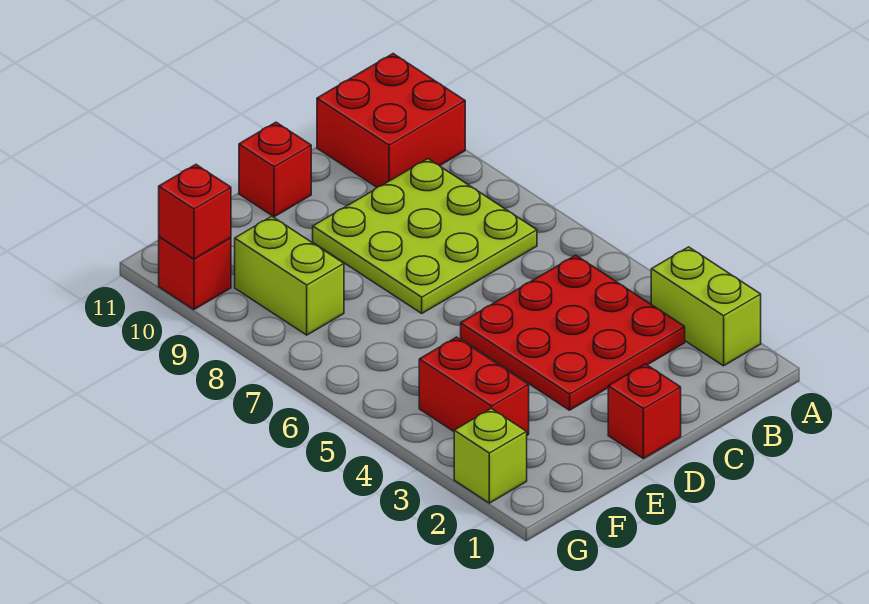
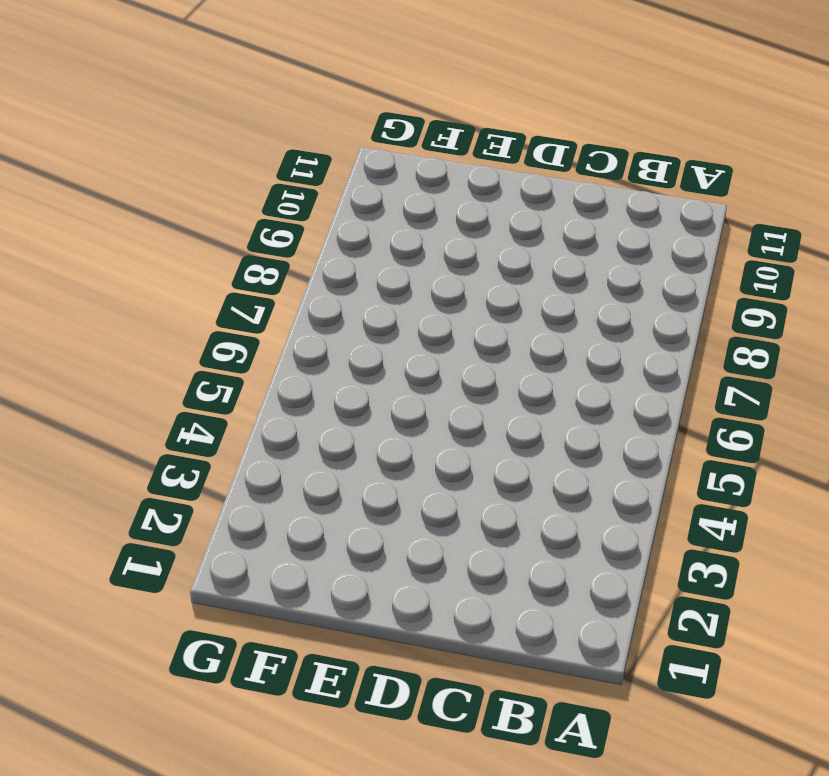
none -> lime 1x2 brick [651,247,761,366]
none -> red 2x2 brick [317,54,465,187]

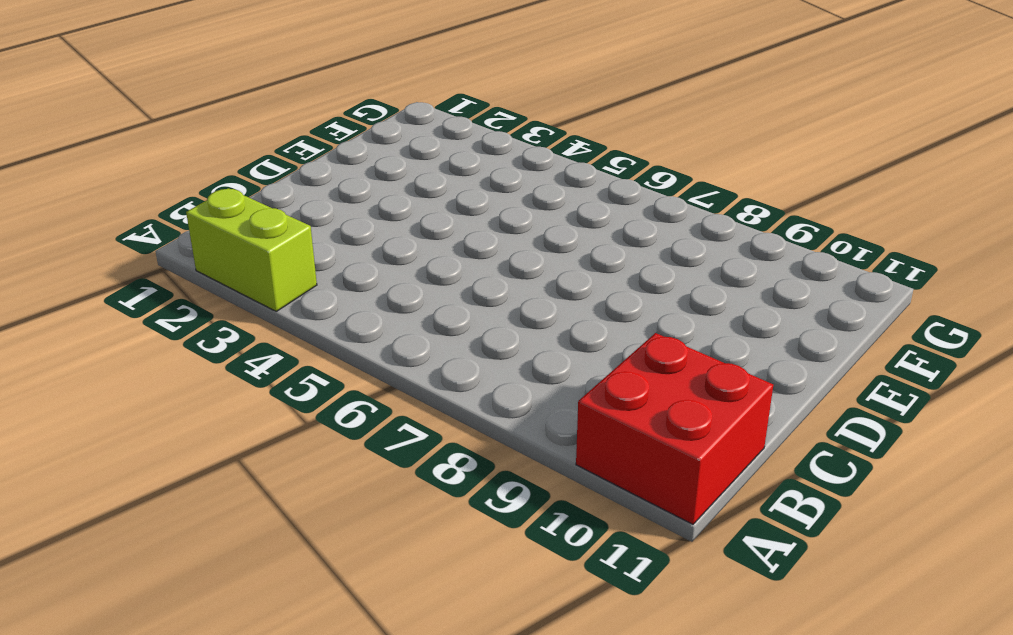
none -> red 3x3 plate [461,255,685,410]
none -> lime 3x3 plate [313,159,537,313]

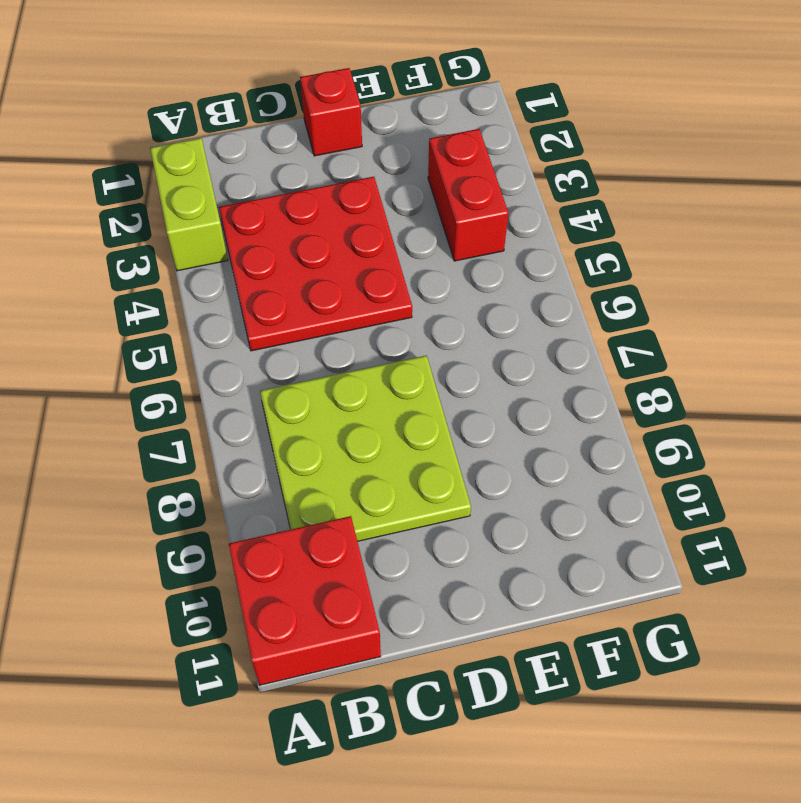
none -> red 1x1 brick [239,122,311,217]
none -> lime 1x2 brick [235,216,344,335]

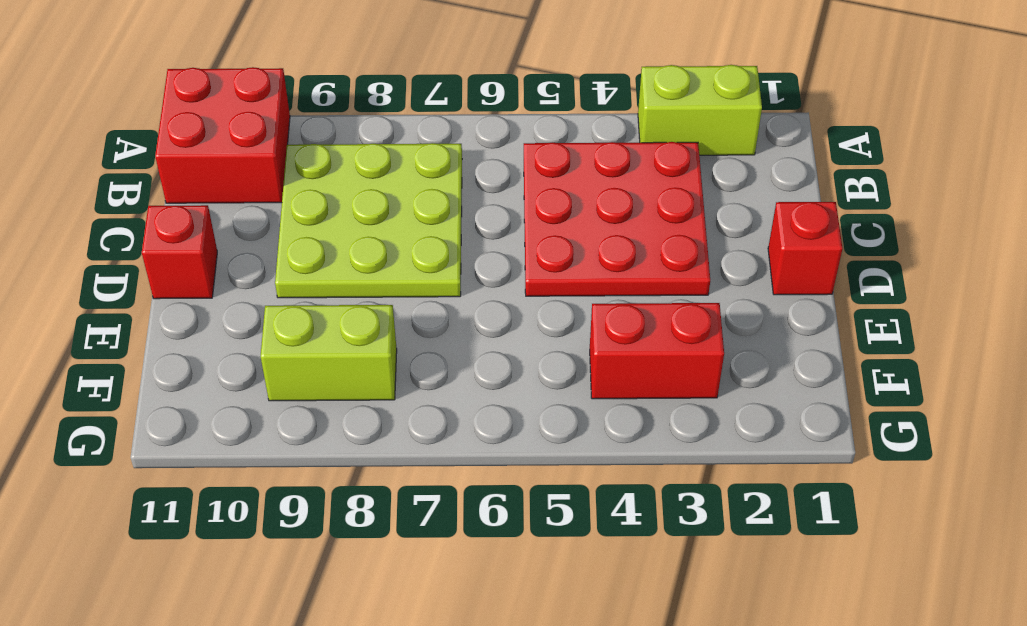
none -> lime 1x1 brick [454,408,527,503]
none -> red 1x1 brick [159,237,231,310]

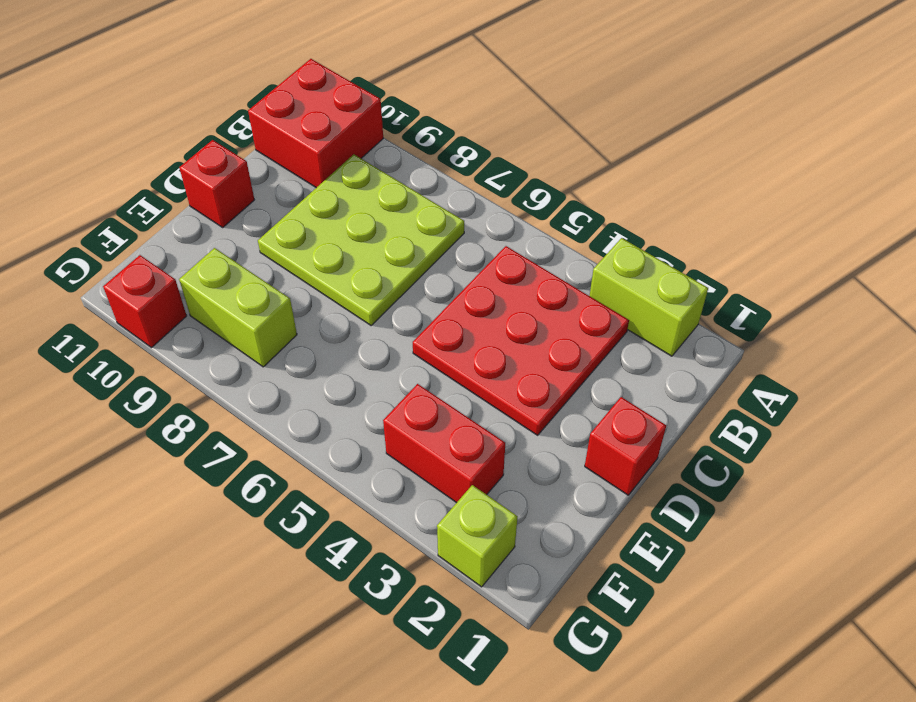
none -> red 1x1 brick [159,165,231,259]

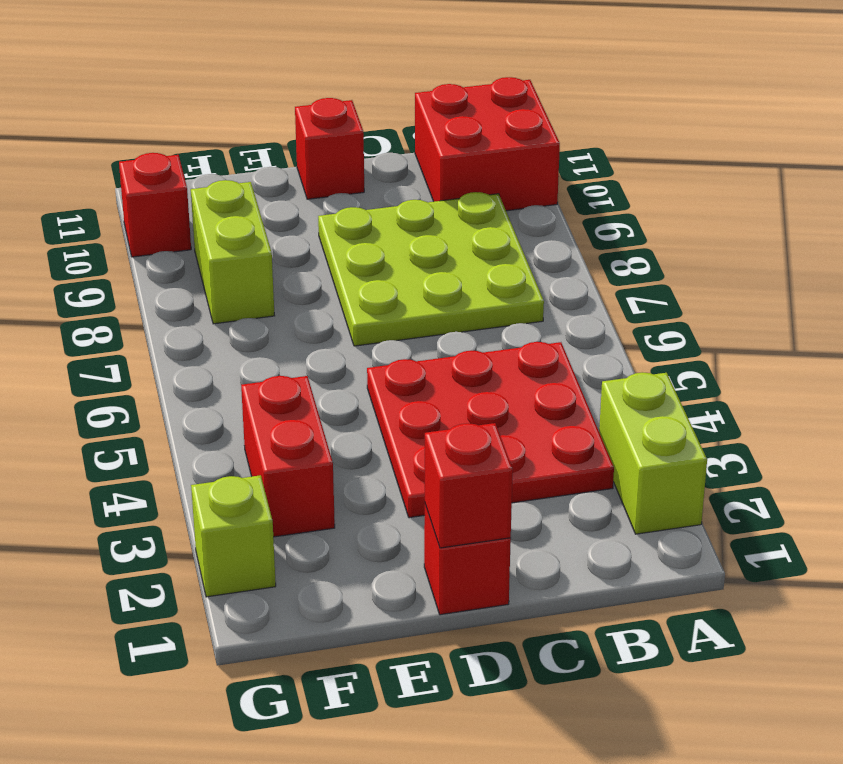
red 1x1 brick [425,423,513,548] -> red 1x1 brick moved to [159,165,231,259]

